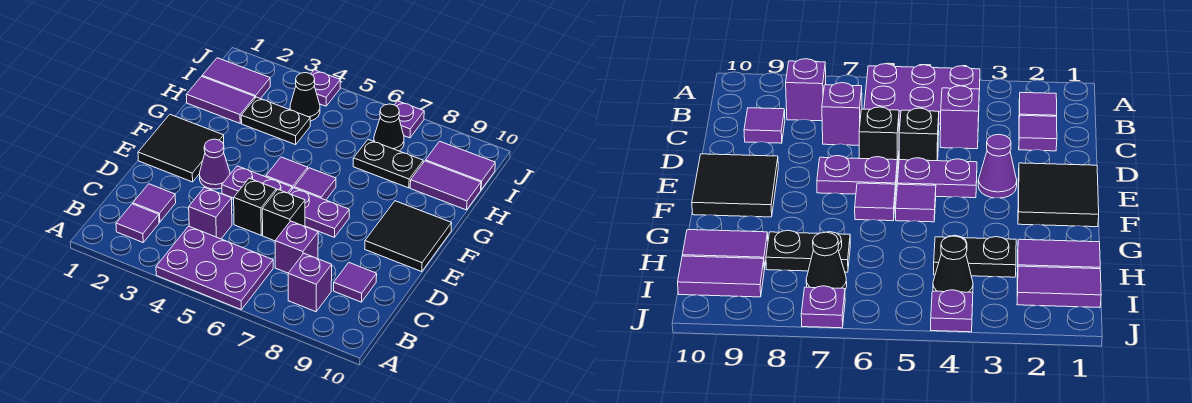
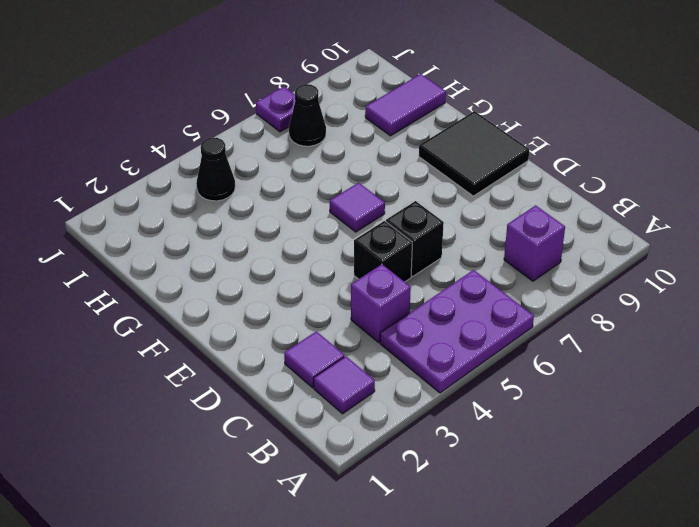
none -> purple 1x1 brick [275,221,318,273]
none -> purple 1x1 tile [334,263,377,302]
none -> black 2x2 tile [138,115,224,182]

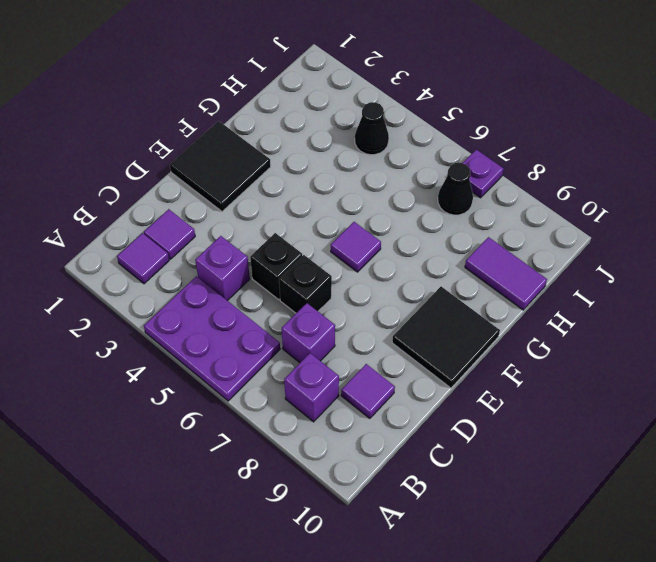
none -> purple 1x1 cone [200,139,230,189]
none -> purple 1x2 plate [222,166,292,198]
none -> purple 1x2 plate [289,188,349,237]

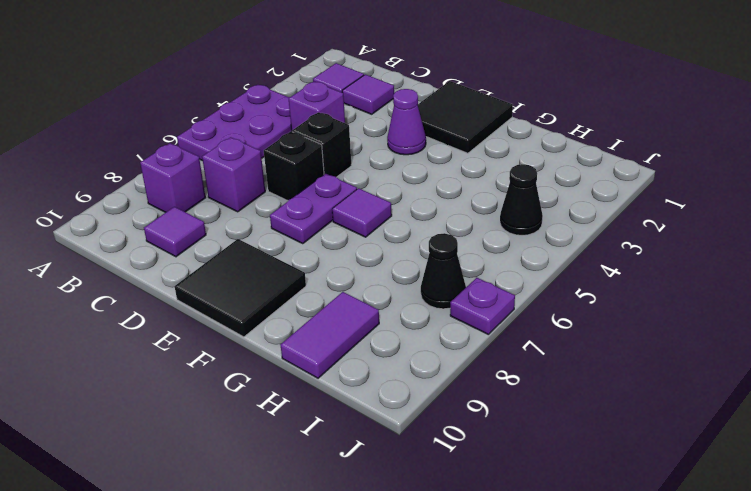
none -> purple 1x2 plate [222,166,292,198]
none -> purple 1x1 tile [266,157,308,189]
none -> purple 1x2 tile [186,76,255,123]

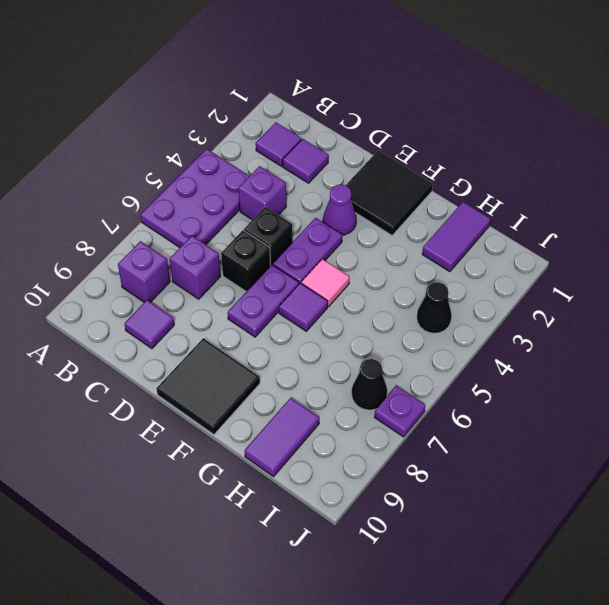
pink 1x1 tile [301,259,349,307] -> purple 1x1 tile [266,157,308,189]
none -> black 1x2 plate [241,97,310,145]
none -> black 1x2 plate [353,140,423,188]
none -> purple 1x2 tile [202,58,270,99]

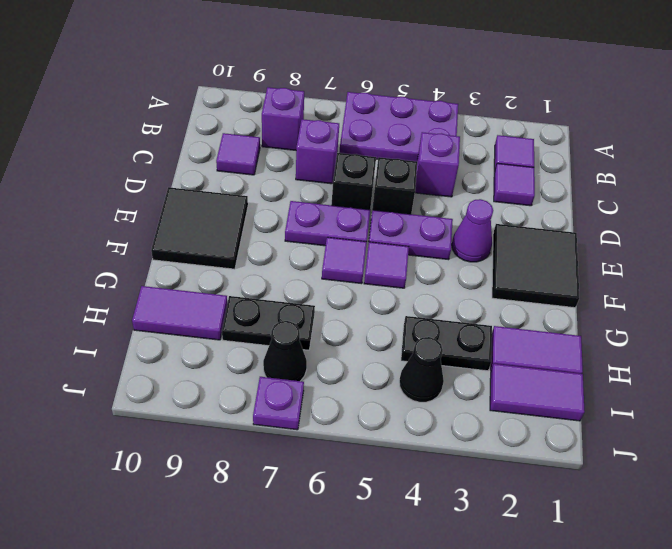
none -> purple 1x2 tile [425,141,495,190]
none -> purple 1x1 plate [311,70,340,106]

